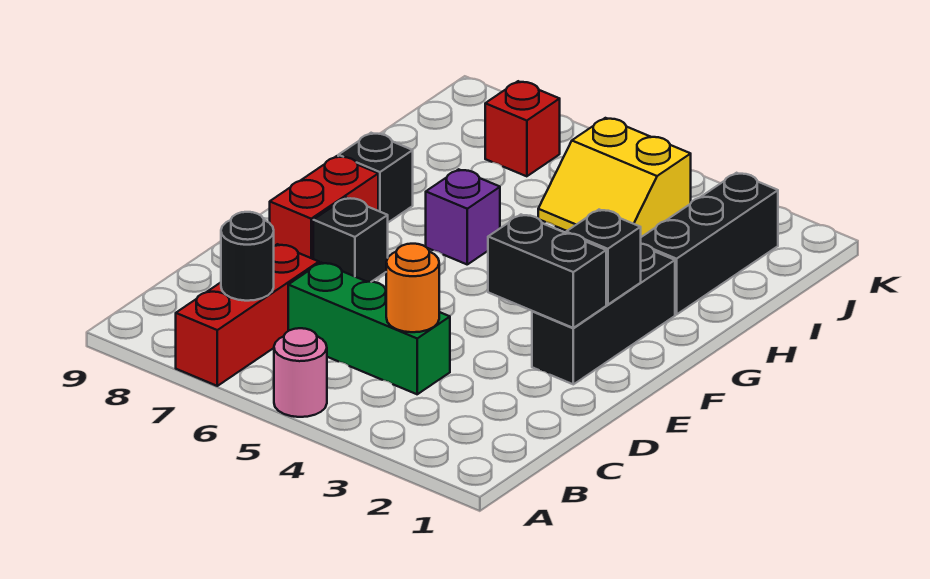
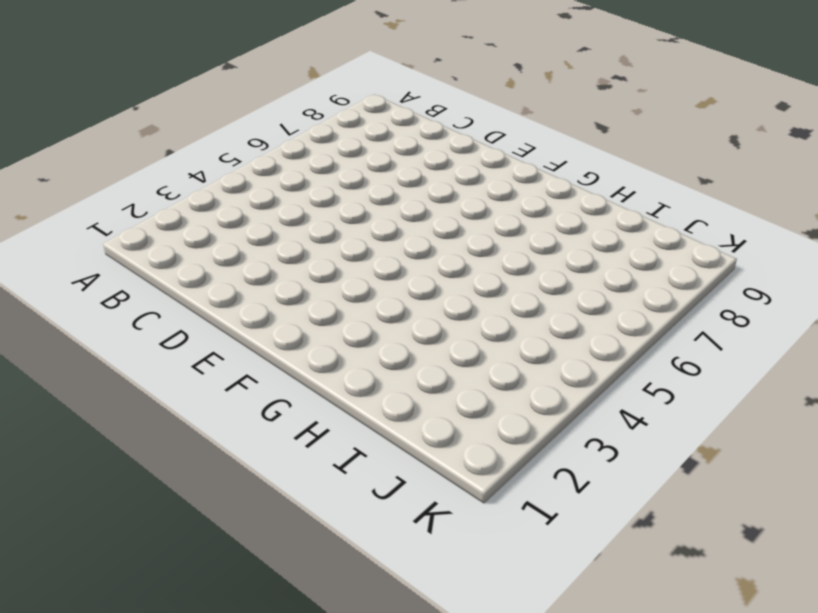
none -> pink 1x1 round brick [274,328,327,417]
none -> red 1x3 brick [176,244,319,386]
none -> green 1x3 brick [288,263,450,394]

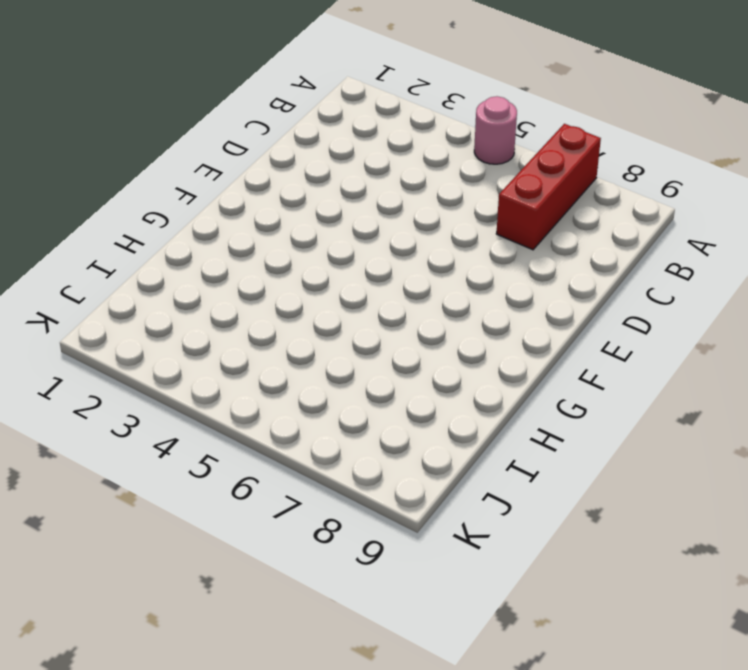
none -> green 1x3 brick [288,263,450,394]
none -> black 1x3 brick [532,244,675,384]
none -> black 1x1 brick [313,198,388,282]

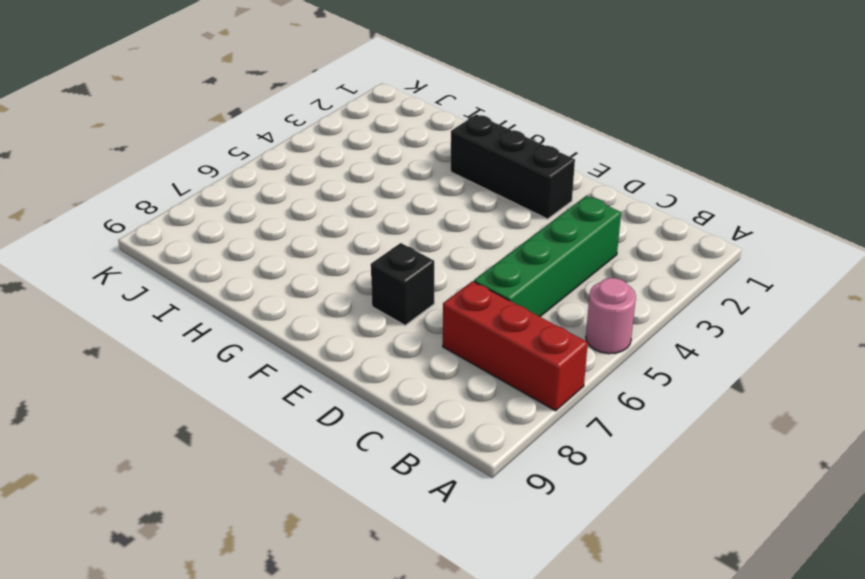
green 1x4 brick [474,196,621,317] -> green 1x3 brick [288,263,450,394]
none -> red 1x2 brick [270,156,378,259]
none -> purple 1x1 brick [426,169,500,264]
none -> black 1x1 brick [338,133,413,222]

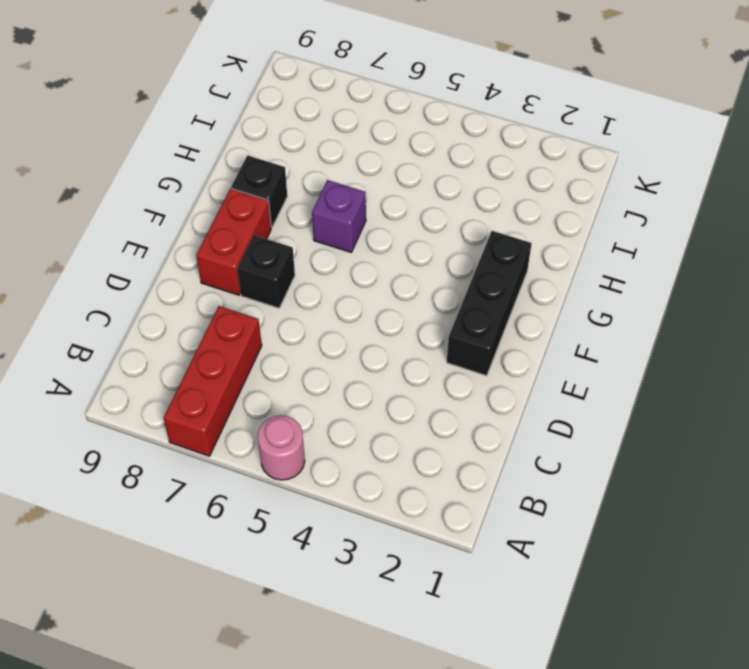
none -> green 1x3 brick [288,263,450,394]
none -> black 1x3 brick [641,173,778,315]
none -> yellow 2x2 slope [538,118,691,237]

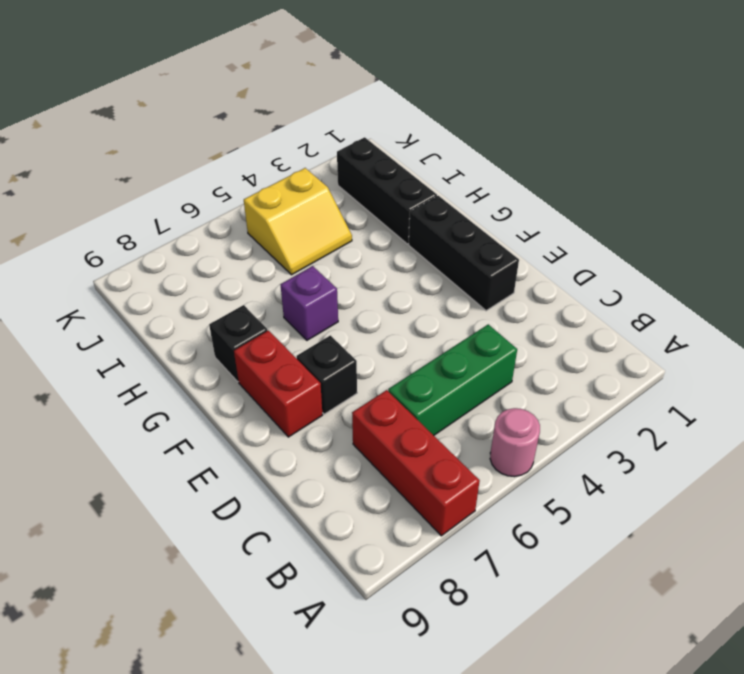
none -> red 1x1 brick [485,81,560,176]
none -> black 1x1 round brick [221,212,274,301]
none -> orange 1x1 round brick [386,244,439,332]

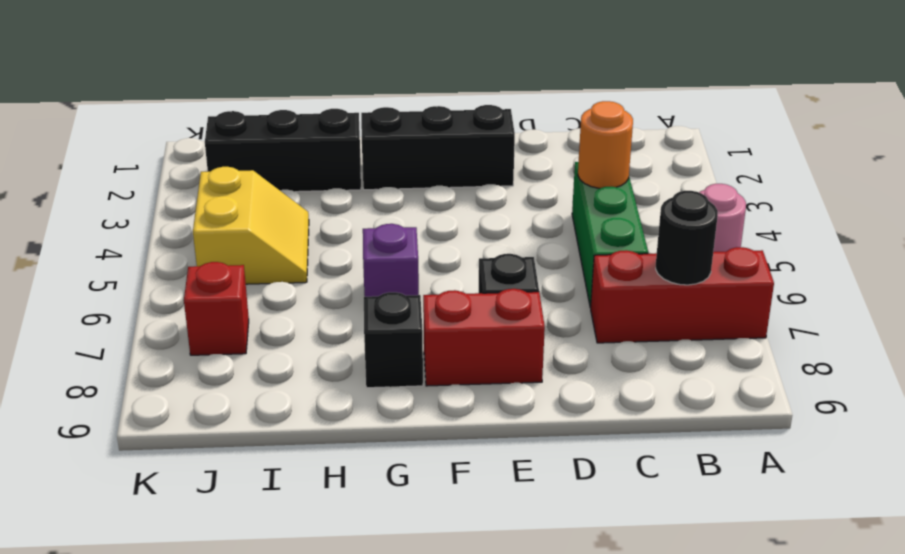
none -> black 1x2 brick [488,215,606,328]
none -> black 1x1 brick [566,210,641,305]

